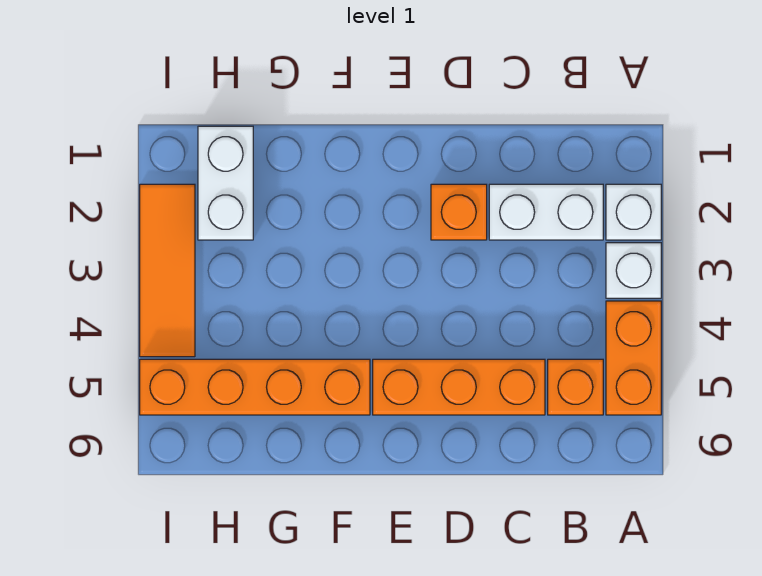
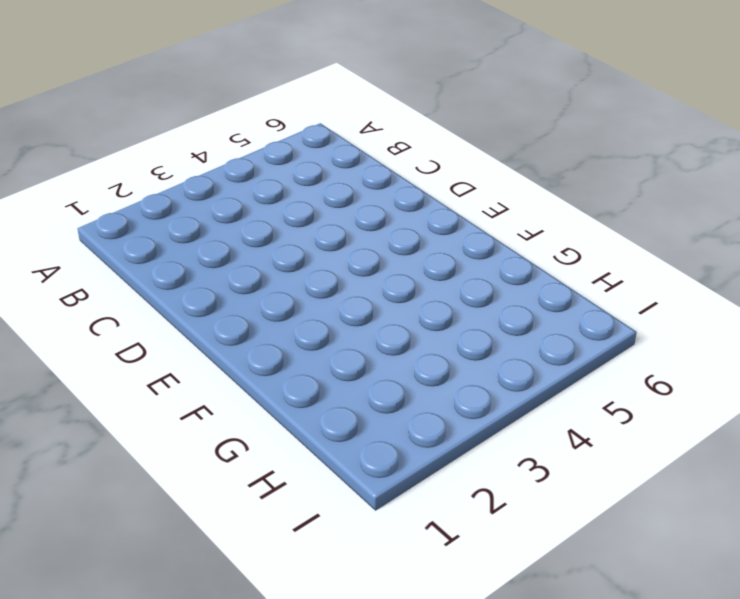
none -> white 1x1 brick [606,184,661,240]
none -> white 1x1 brick [606,243,661,298]

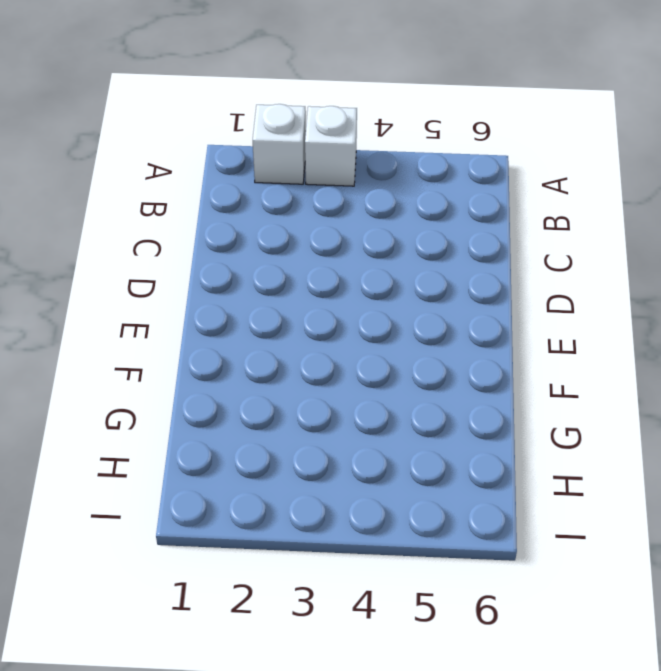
none -> orange 1x2 brick [606,301,661,415]
none -> white 1x2 brick [489,184,603,240]

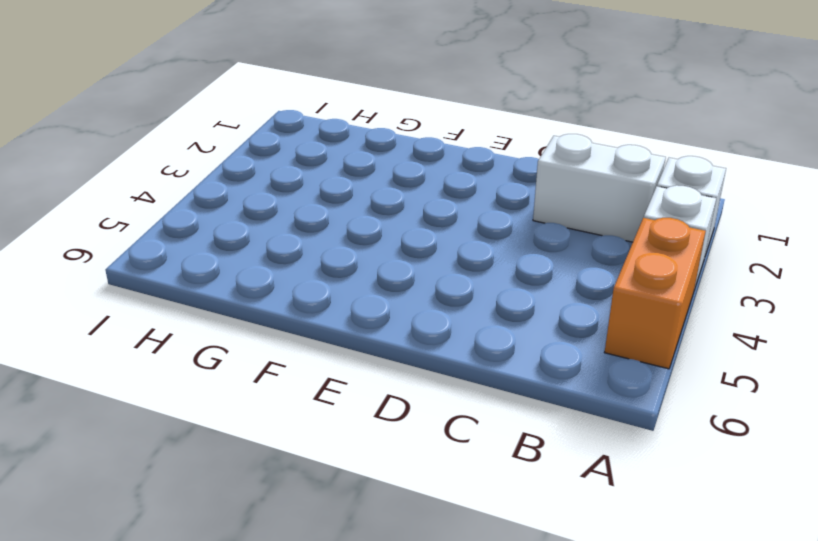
none -> orange 1x1 brick [548,359,603,415]
none -> orange 1x3 brick [373,359,545,415]

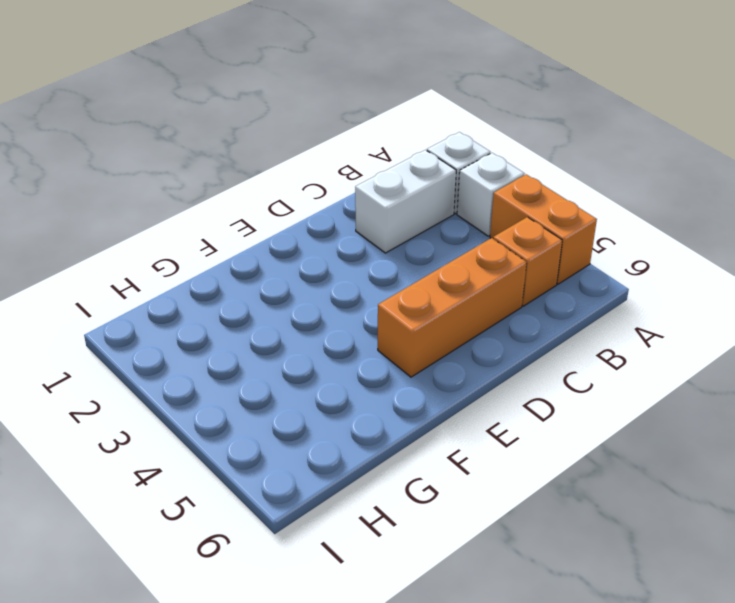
none -> orange 1x1 brick [431,184,487,240]
none -> orange 1x4 brick [140,359,370,415]

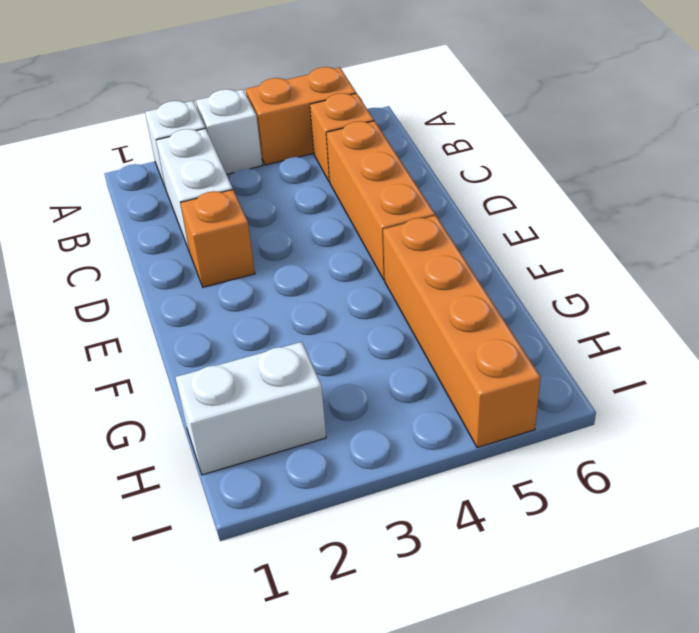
none -> orange 1x3 tile [140,184,195,357]

